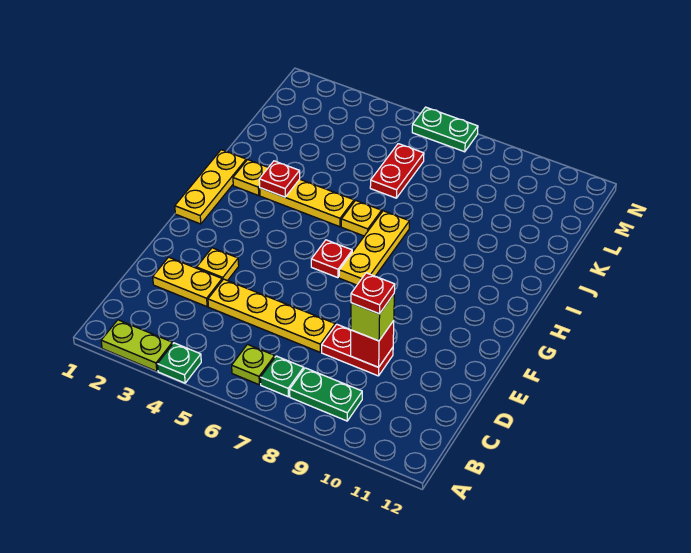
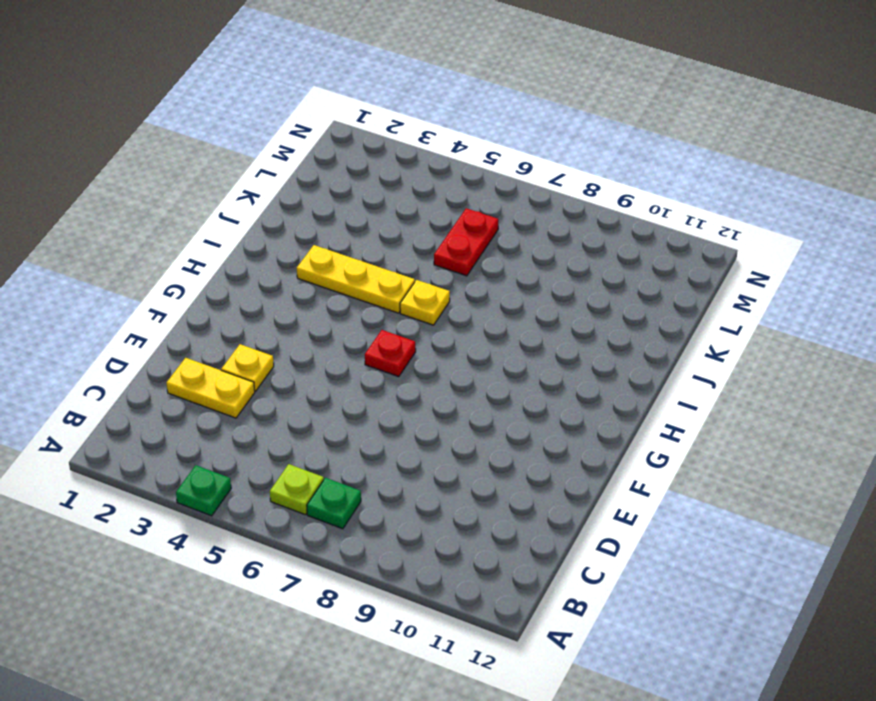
none -> lime 1x2 plate [101,320,173,371]
none -> green 1x2 plate [290,368,362,421]
none -> yellow 1x4 plate [208,279,335,352]

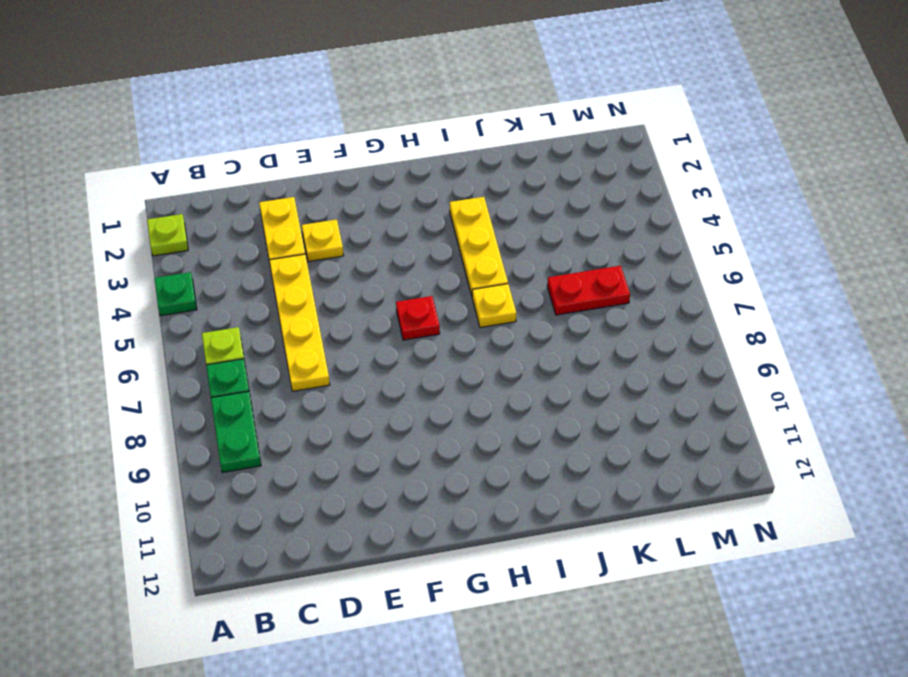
lime 1x1 plate [147,214,188,256] -> lime 1x2 plate [101,320,173,371]
none -> red 1x2 plate [322,324,393,376]
none -> yellow 1x3 plate [175,150,246,224]
none -> yellow 1x3 plate [339,211,409,285]

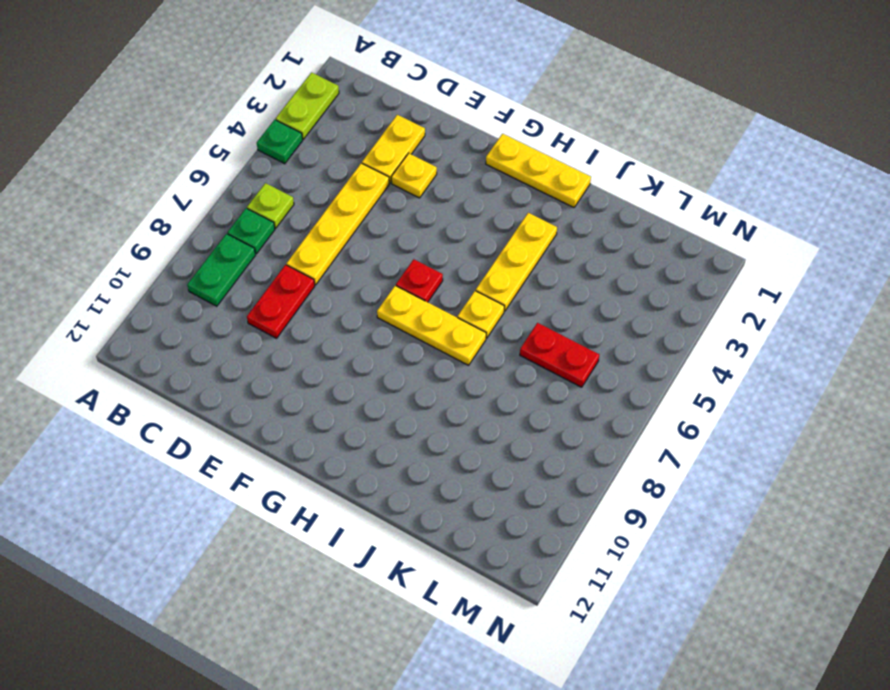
none -> yellow 1x1 plate [233,160,268,196]
none -> green 1x2 plate [412,107,478,152]
none -> red 1x1 brick [351,321,394,367]

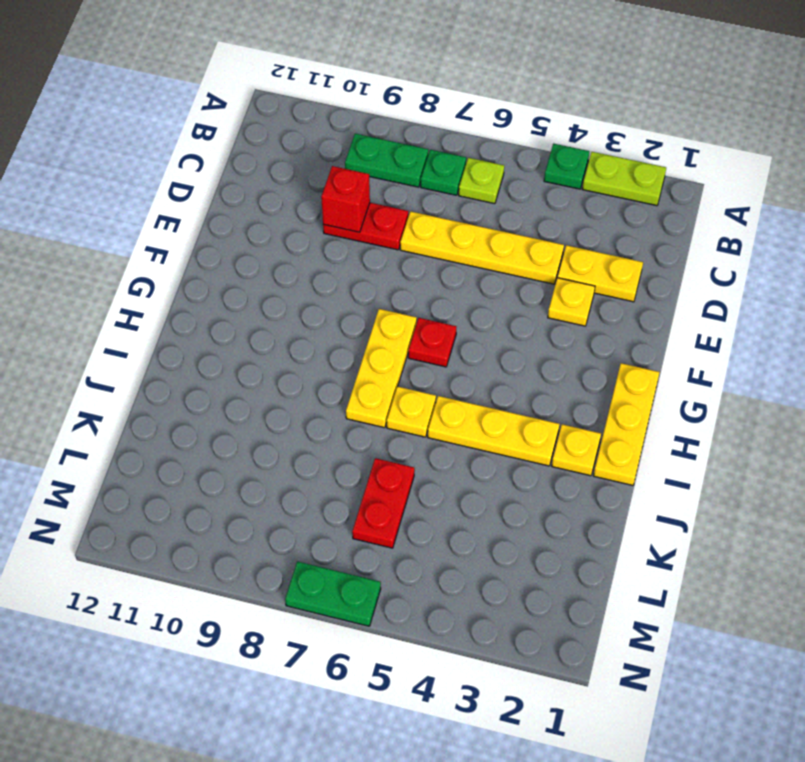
none -> red 1x1 plate [259,161,300,197]
none -> lime 1x1 brick [351,294,394,341]
none -> red 1x1 plate [351,273,395,314]

